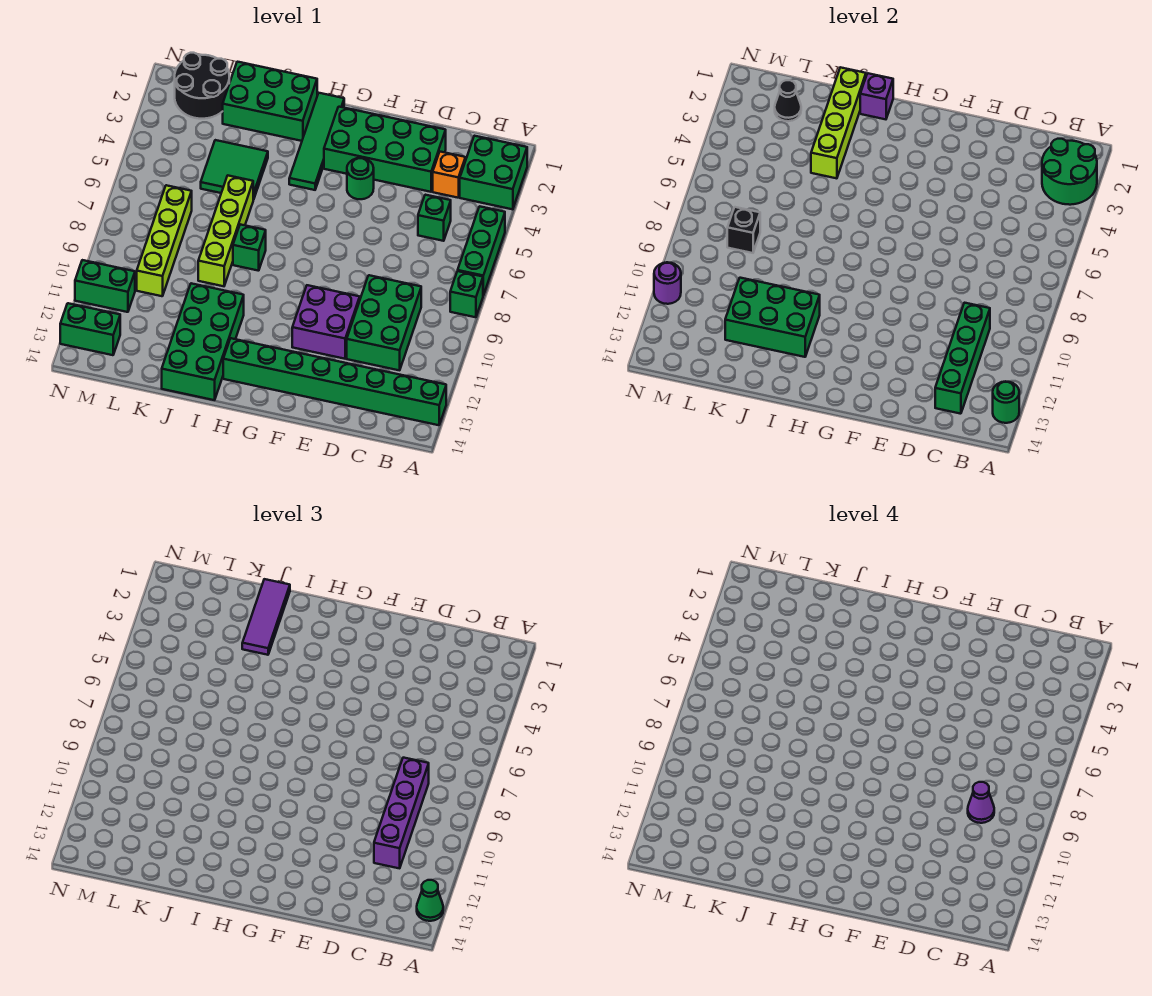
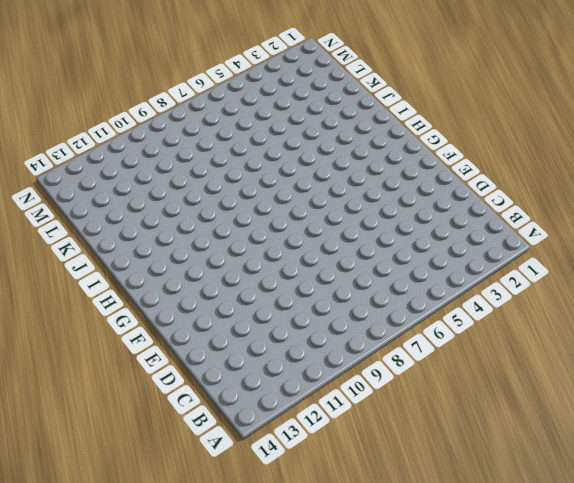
none -> green 2x2 brick [460,136,527,209]
none -> green 1x3 brick [458,206,505,295]
none -> green 1x1 brick [450,271,483,317]
none -> green 1x8 brick [223,338,446,425]

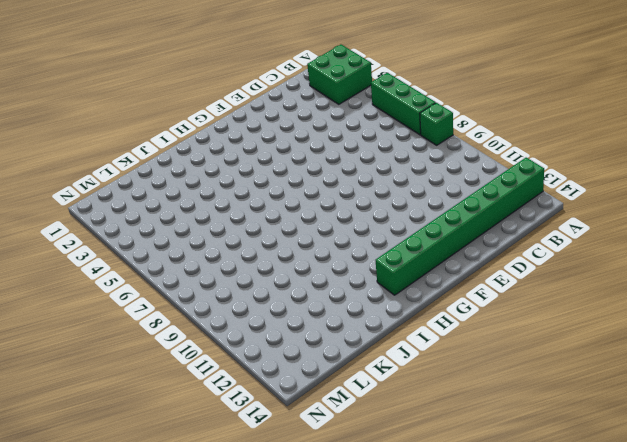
none -> orange 1x1 brick [433,152,465,198]
none -> green 1x1 brick [418,195,451,241]
none -> green 2x3 brick [347,275,421,370]
none -> green 2x4 brick [324,107,446,192]

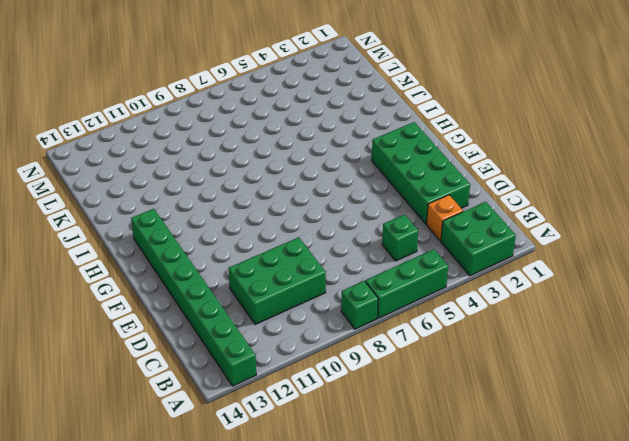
none -> purple 2x2 brick [292,285,360,359]
none -> green 1x1 round brick [347,158,374,199]
none -> green 1x4 tile [289,93,344,190]
none -> green 2x3 brick [223,62,317,141]

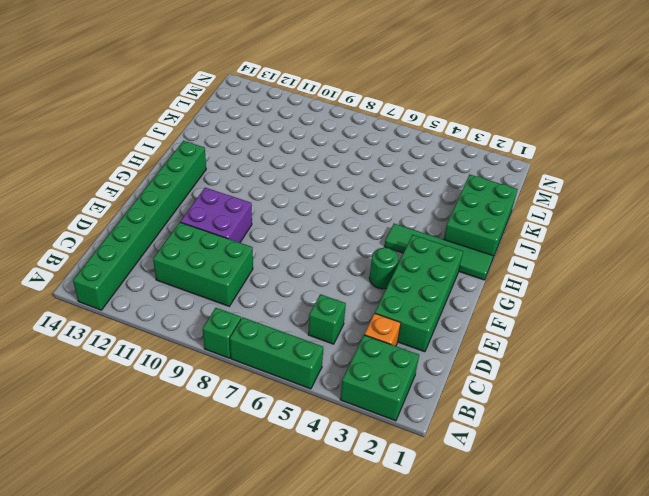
none -> green 1x1 brick [233,224,266,271]
none -> green 2x4 brick [162,283,244,400]
none -> green 2x2 tile [201,140,268,200]
none -> lime 1x4 brick [198,176,253,286]

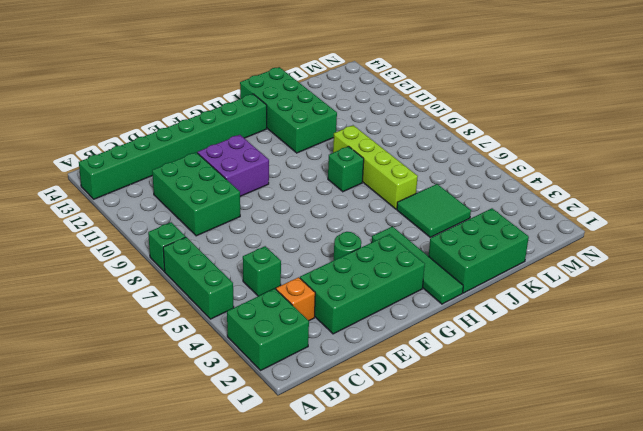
none -> black 2x2 round brick [175,53,229,119]
none -> lime 1x4 brick [137,185,192,296]
none -> green 1x2 brick [75,260,135,312]
none -> green 1x2 brick [60,303,120,355]

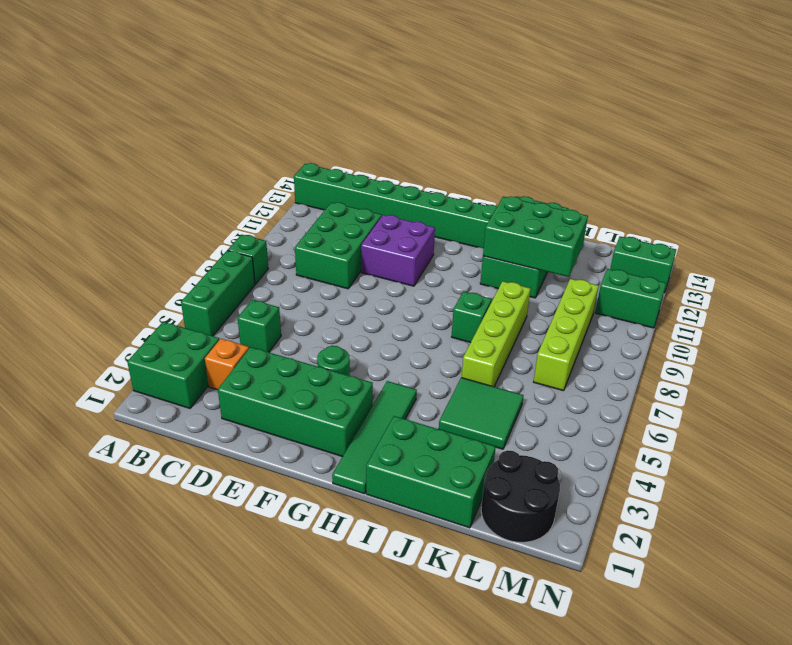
none -> green 2x2 round brick [1042,139,1097,205]
none -> green 1x1 round brick [993,381,1019,423]
none -> green 1x4 brick [935,303,990,414]
none -> purple 1x1 brick [860,73,893,119]

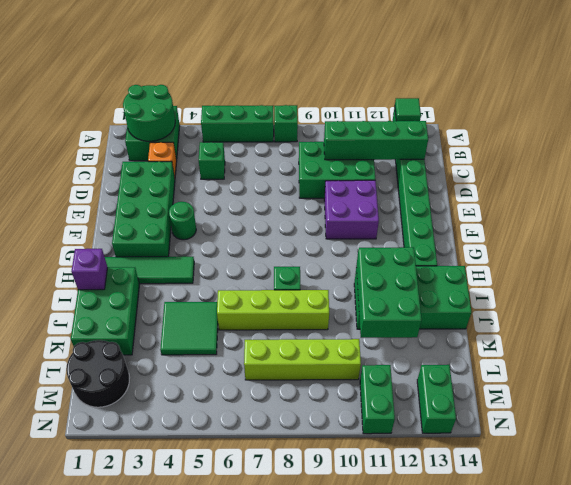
green 1x1 tile [395,98,421,121] -> green 1x1 round brick [993,381,1019,423]
none -> lime 1x4 brick [811,67,866,178]
none -> black 1x1 cone [775,80,801,121]
none -> black 1x1 brick [727,207,760,253]
none -> purple 1x1 round brick [654,262,681,304]

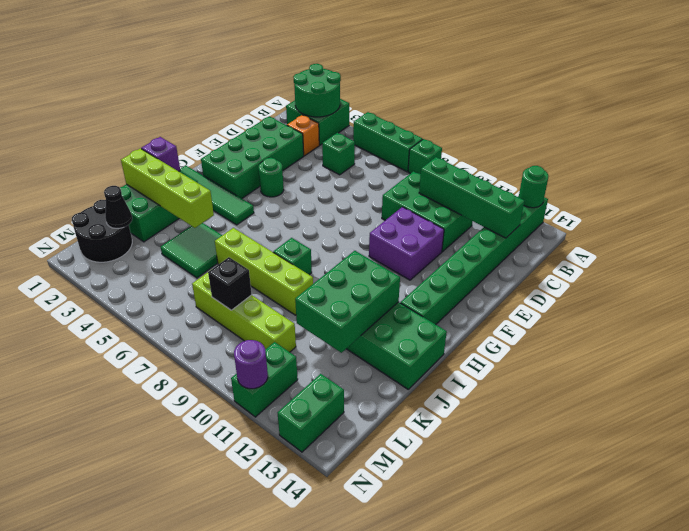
none -> green 1x1 cone [417,880,443,921]
none -> purple 1x4 brick [374,758,429,868]
none -> purple 1x3 tile [242,579,290,655]
none -> purple 1x1 cone [968,782,994,823]

